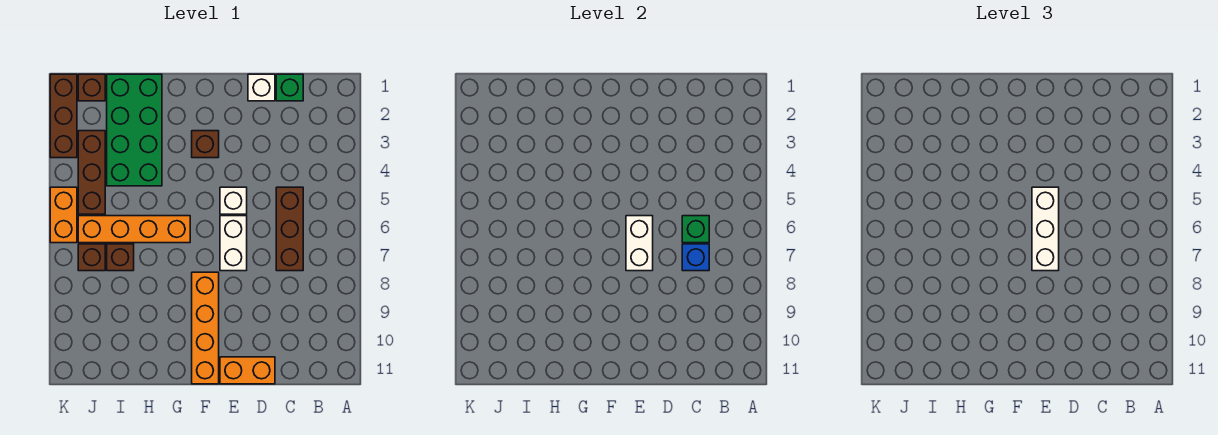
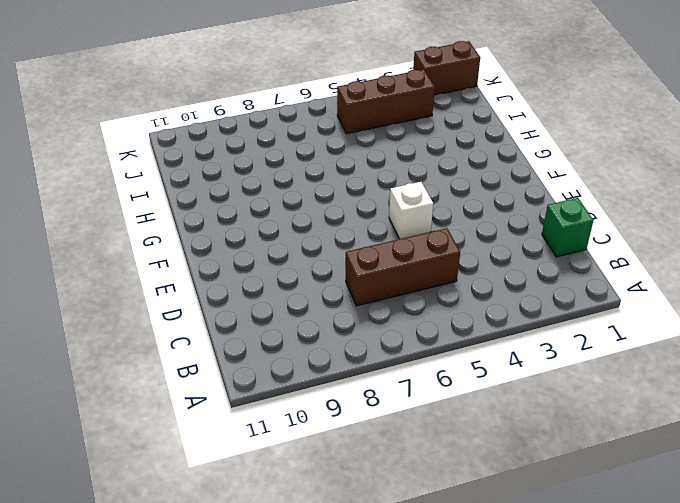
brown 1x2 brick [413,41,480,95] -> brown 1x3 brick [50,74,77,158]
none -> white 1x1 brick [248,74,275,101]
none -> orange 1x2 brick [220,357,275,384]
none -> white 1x2 brick [220,216,247,271]

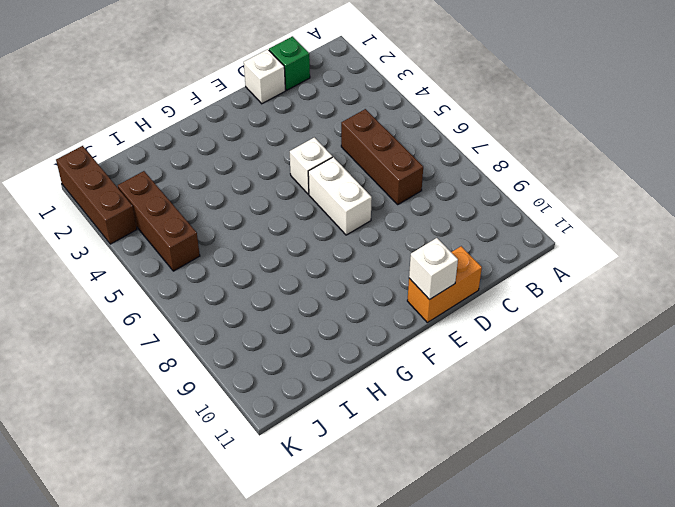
white 1x1 brick [409,238,458,300] -> none
none -> brown 1x1 brick [192,131,219,158]
none -> orange 1x4 brick [192,272,219,384]
none -> orange 1x4 brick [78,216,190,243]

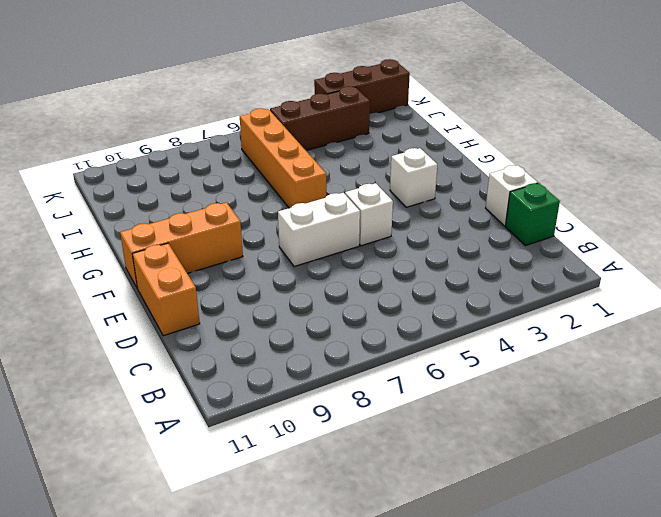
white 1x1 brick [390,148,437,207] -> brown 1x1 brick [192,131,219,158]
orange 1x3 brick [120,202,243,289] -> orange 1x4 brick [192,272,219,384]
none -> brown 1x3 brick [276,187,303,271]
none -> green 2x4 brick [107,74,162,186]
none -> brown 1x1 brick [107,244,134,271]

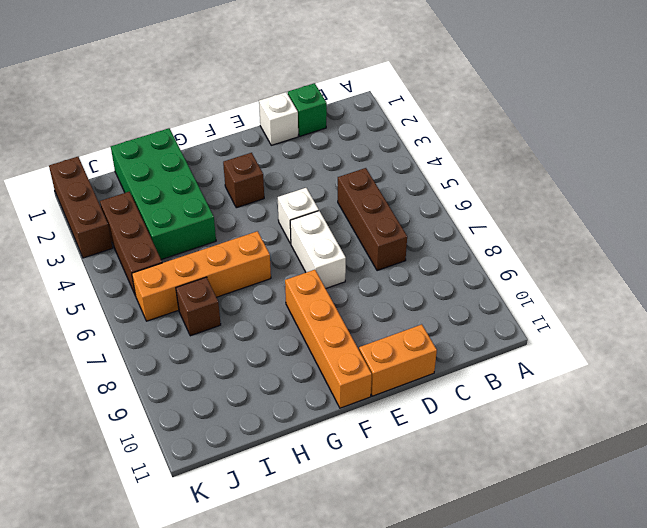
none -> brown 1x1 brick [78,74,105,101]
none -> brown 1x1 brick [78,244,105,271]
none -> orange 1x2 brick [50,187,77,243]

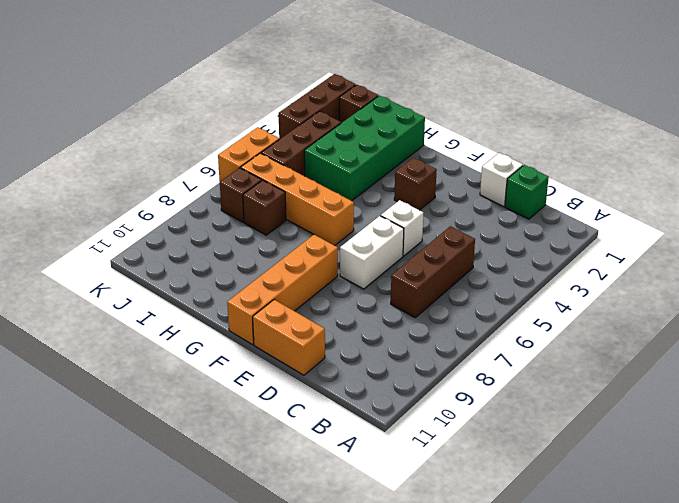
none -> green 1x1 brick [682,216,709,243]
none -> blue 1x1 brick [682,244,709,271]
none -> white 1x2 brick [626,216,653,271]

